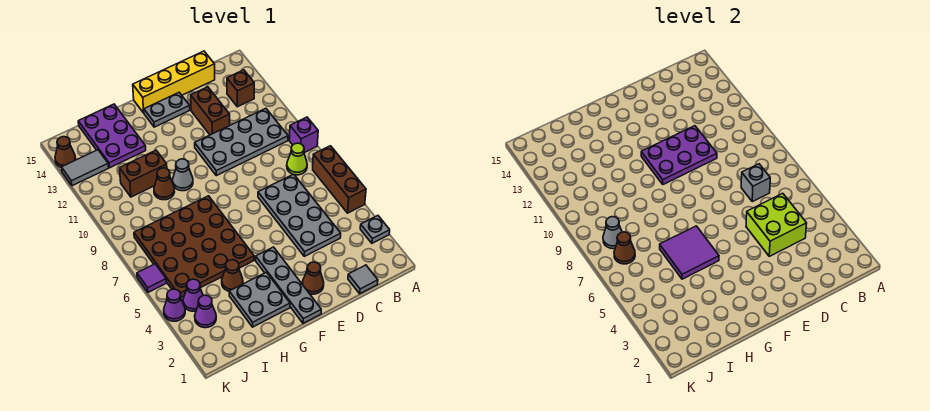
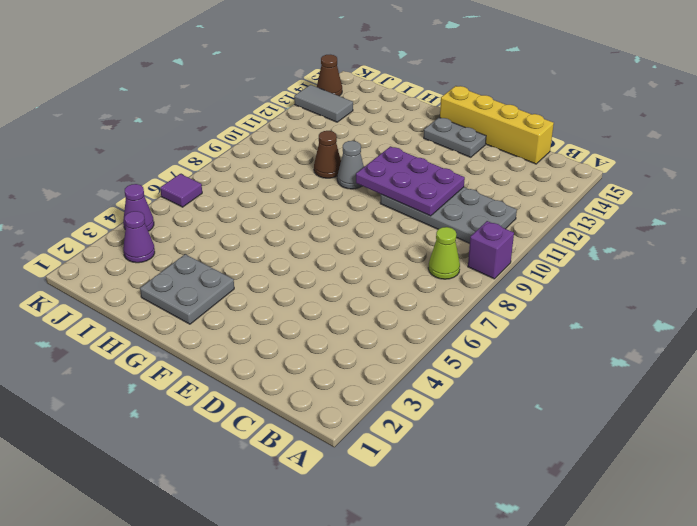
none -> grey 1x1 plate [360,216,390,243]
none -> brown 1x3 brick [313,146,366,213]
none -> brown 1x1 brick [227,70,254,107]
none -> grey 1x1 tile [348,265,378,294]

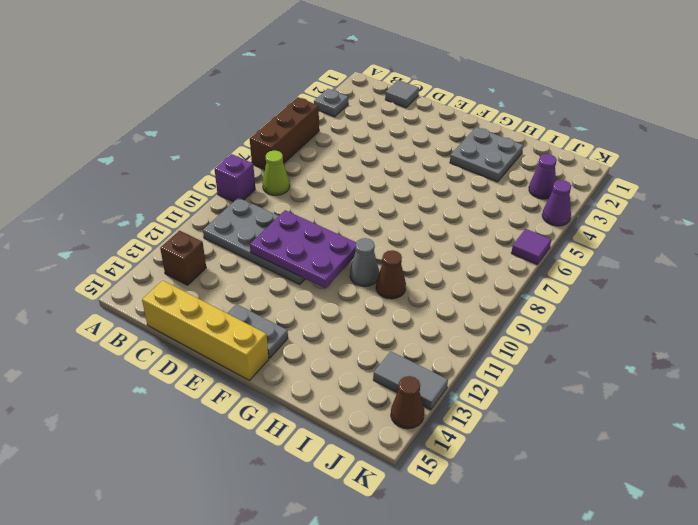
none -> grey 2x4 plate [258,174,341,256]
none -> brown 1x2 brick [191,87,230,135]
none -> brown 1x1 cone [302,262,324,294]
none -> grey 1x4 plate [256,247,321,323]

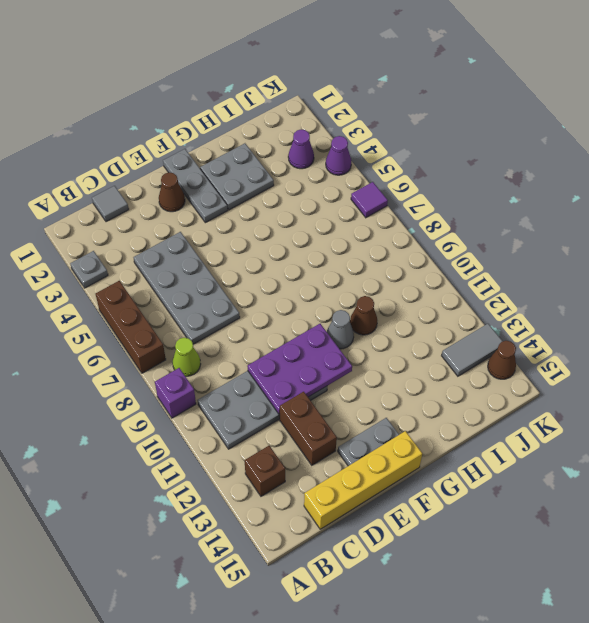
grey 1x3 plate [163,149,228,223] -> grey 1x4 plate [256,247,321,323]
none -> brown 4x4 plate [134,196,254,297]
none -> brown 1x1 cone [222,260,243,291]
none -> brown 1x2 brick [120,150,167,197]
none -> purple 2x3 plate [78,104,146,168]

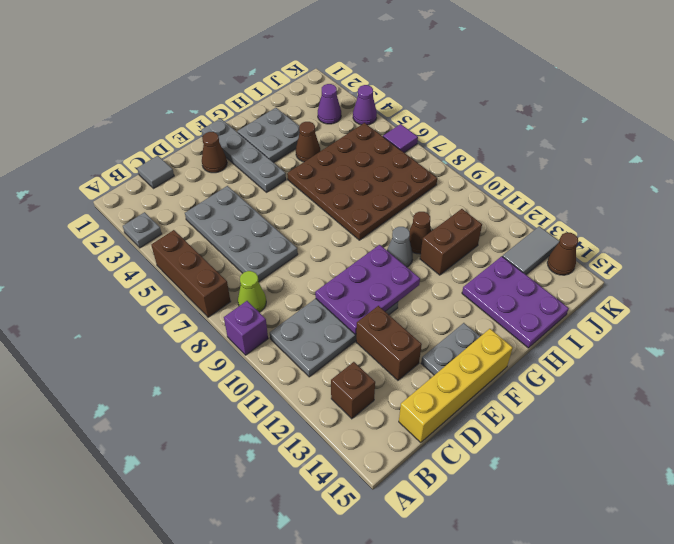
none -> purple 1x1 cone [183,279,203,311]
none -> lime 2x2 brick [746,193,807,256]
none -> grey 1x1 brick [741,164,770,202]
none -> purple 2x2 tile [660,226,719,279]

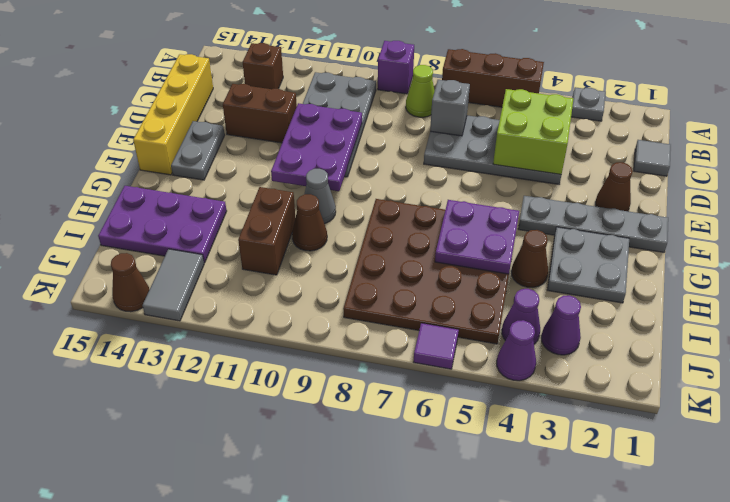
purple 2x2 plate [435,200,519,274] -> purple 2x2 tile [660,226,719,279]
none -> brown 1x1 cone [614,232,635,264]
none -> grey 1x1 cone [603,217,622,249]

